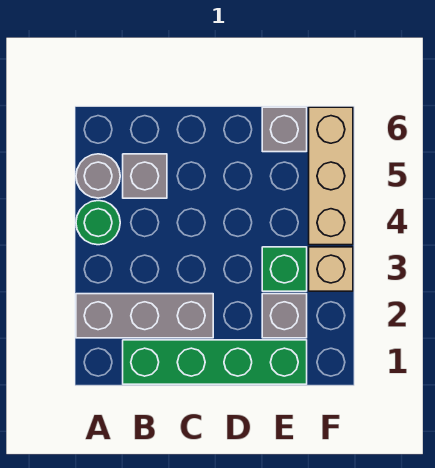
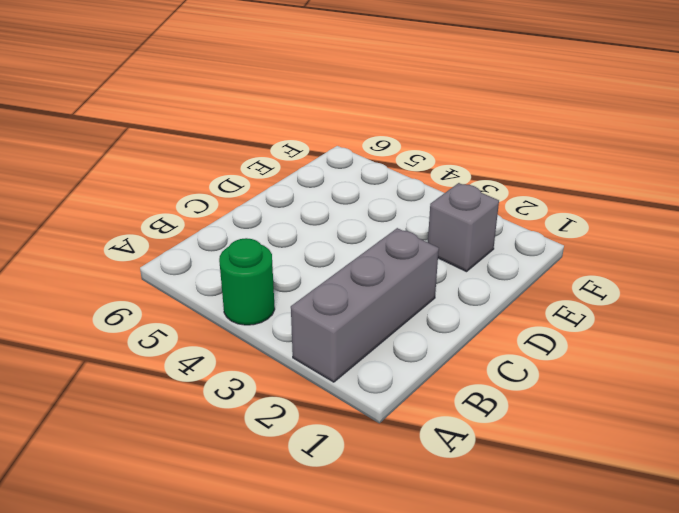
none -> grey 1x1 round brick [76,154,120,198]
none -> green 1x4 brick [123,340,307,384]

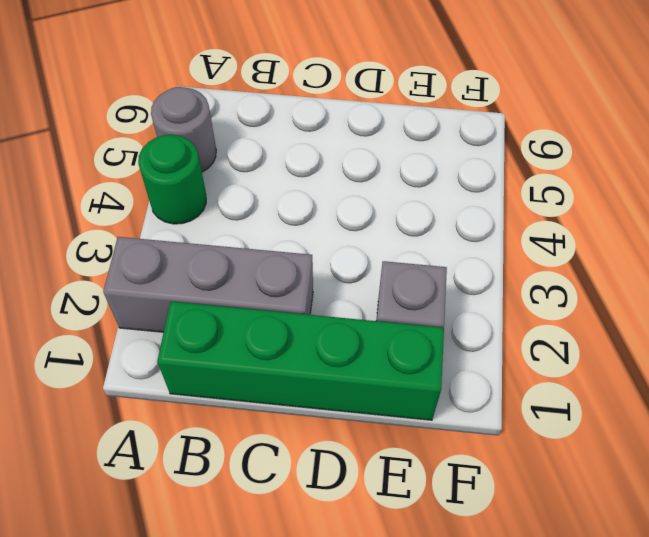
none -> grey 1x1 brick [123,154,167,198]
none -> green 1x1 brick [262,247,307,291]

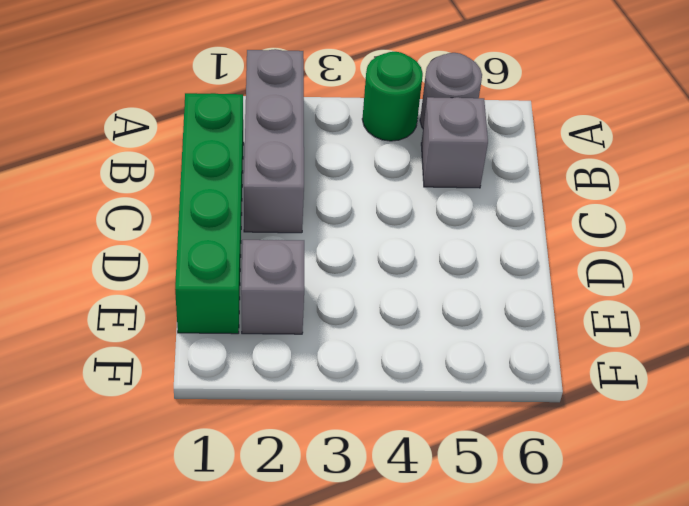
none -> green 1x1 brick [262,247,307,291]
none -> grey 1x1 brick [262,107,307,152]

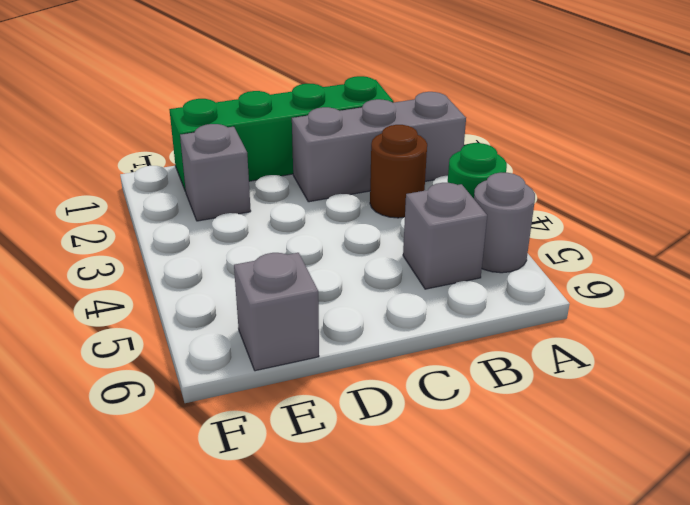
brown 1x1 round brick [370,125,427,218] -> none
none -> green 1x1 brick [262,247,307,291]
none -> tan 1x1 brick [309,247,353,291]

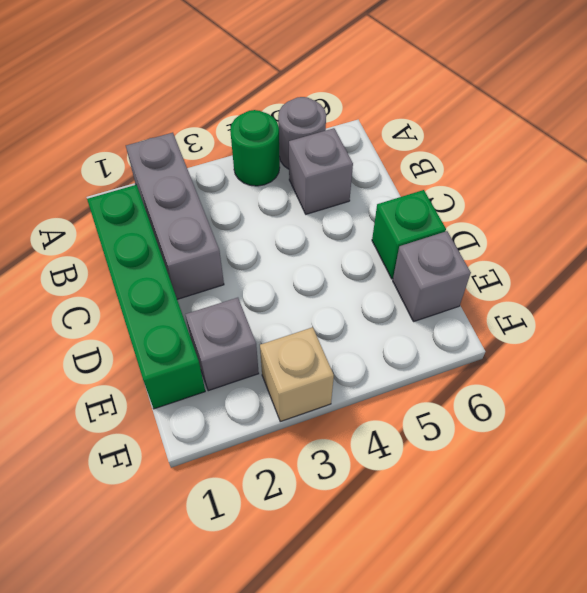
green 1x1 brick [372,190,446,279] -> green 1x1 brick moved to [262,247,307,291]
none -> tan 1x3 brick [309,107,353,245]

